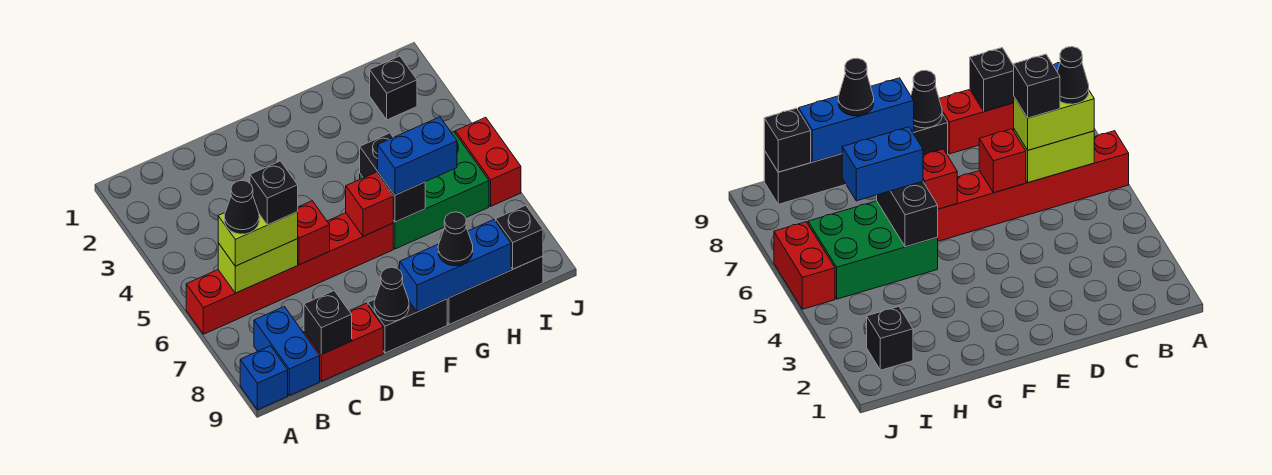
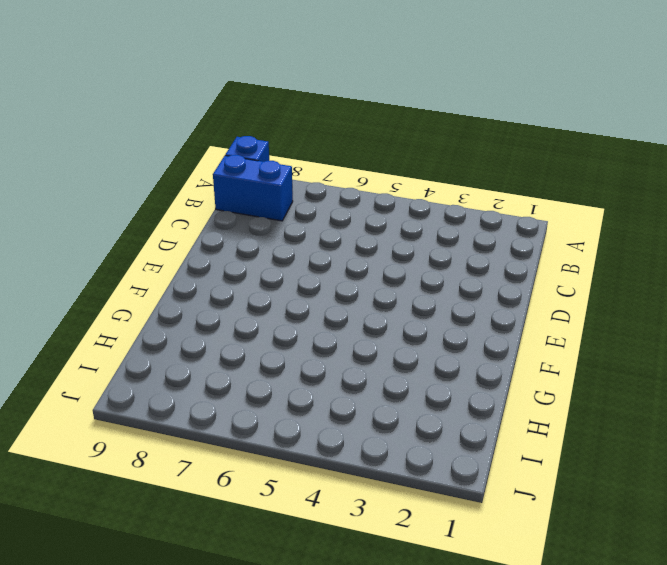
none -> red 1x6 brick [186,213,393,334]
none -> red 1x2 brick [304,304,383,381]
none -> black 1x2 brick [368,299,447,353]

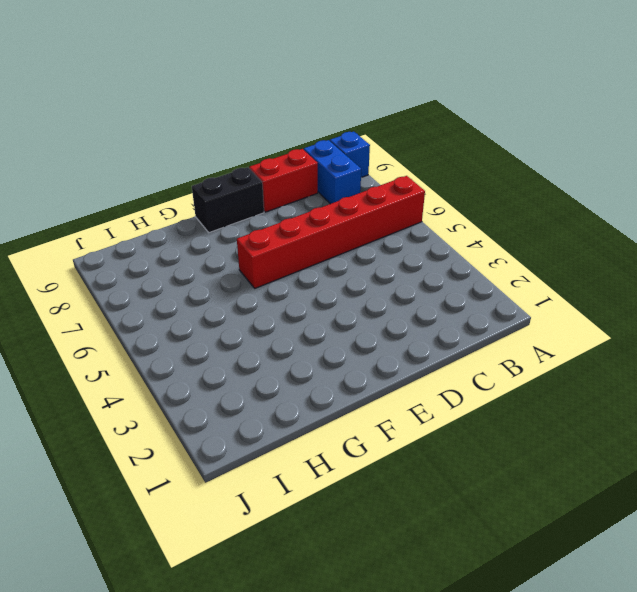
none -> green 2x3 brick [360,132,489,249]
none -> black 1x3 brick [447,256,543,325]
none -> black 1x1 brick [370,56,417,120]

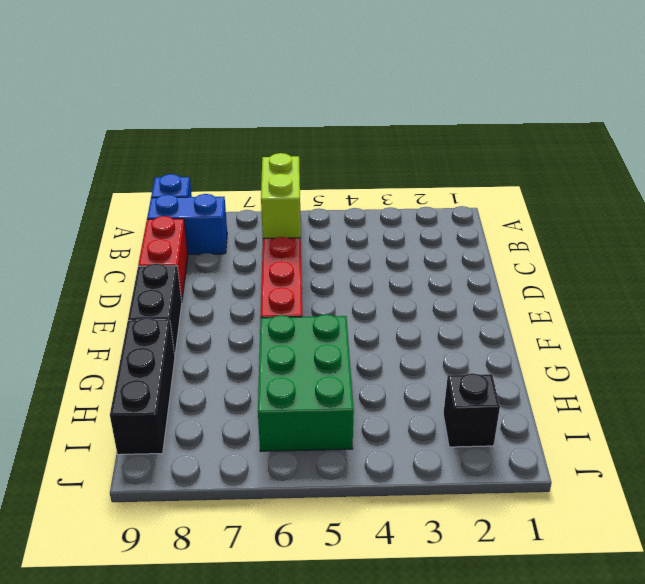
none -> red 1x2 brick [455,117,521,206]
none -> black 1x1 brick [304,291,352,354]
none -> red 1x1 brick [298,201,330,265]

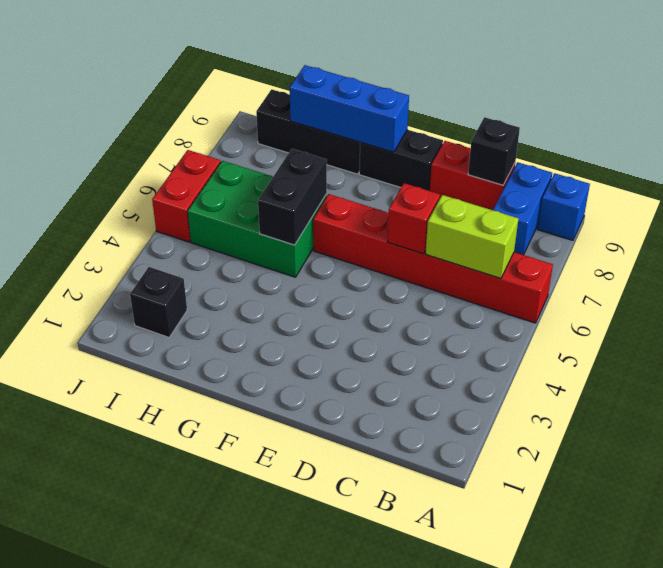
none -> black 1x1 cone [374,267,409,321]
none -> red 1x1 brick [346,173,393,236]
none -> black 1x1 brick [496,205,543,269]

